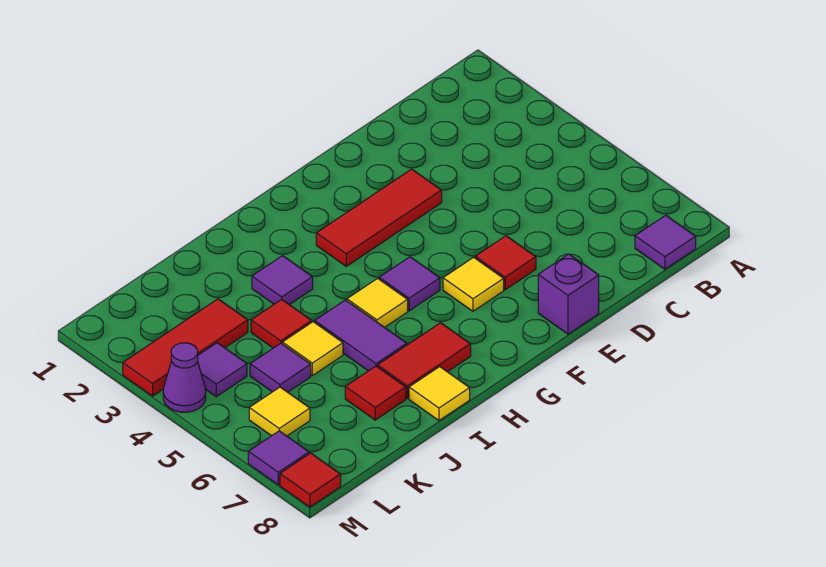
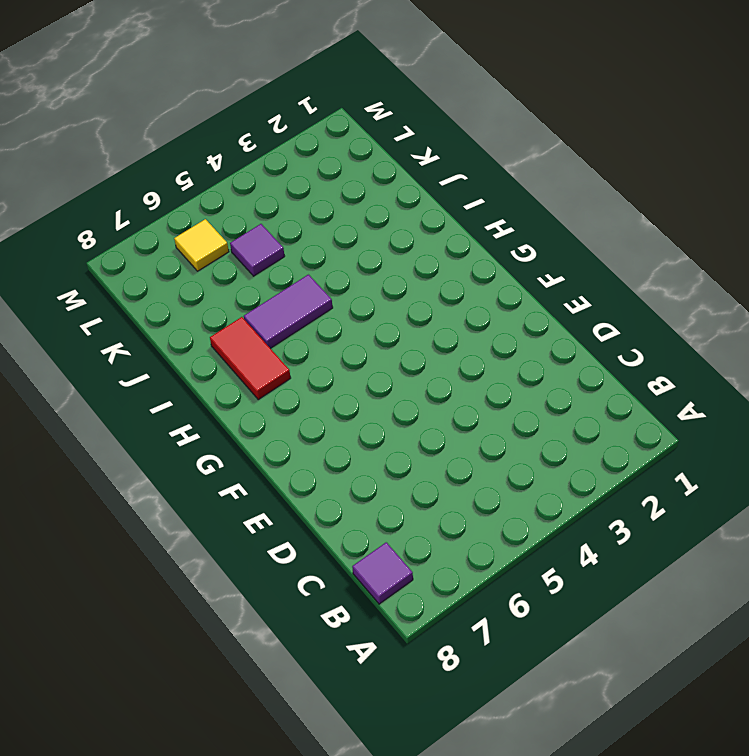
none -> red 1x3 tile [316,169,442,266]
none -> red 1x1 tile [475,236,536,290]
none -> purple 1x1 brick [538,254,599,334]

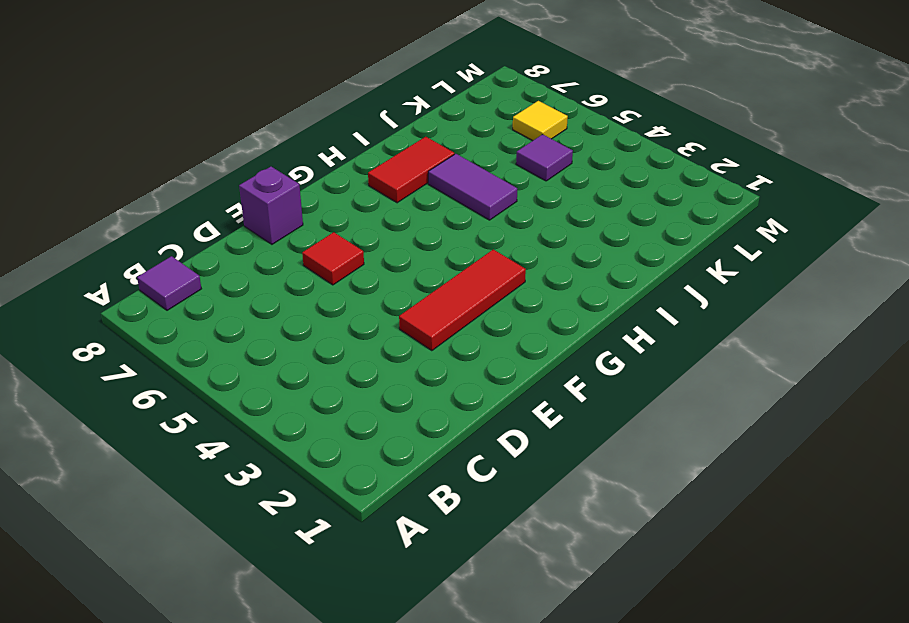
none -> yellow 1x1 tile [443,257,504,311]
none -> purple 1x1 tile [379,257,440,311]
none -> yellow 1x1 tile [347,278,408,327]

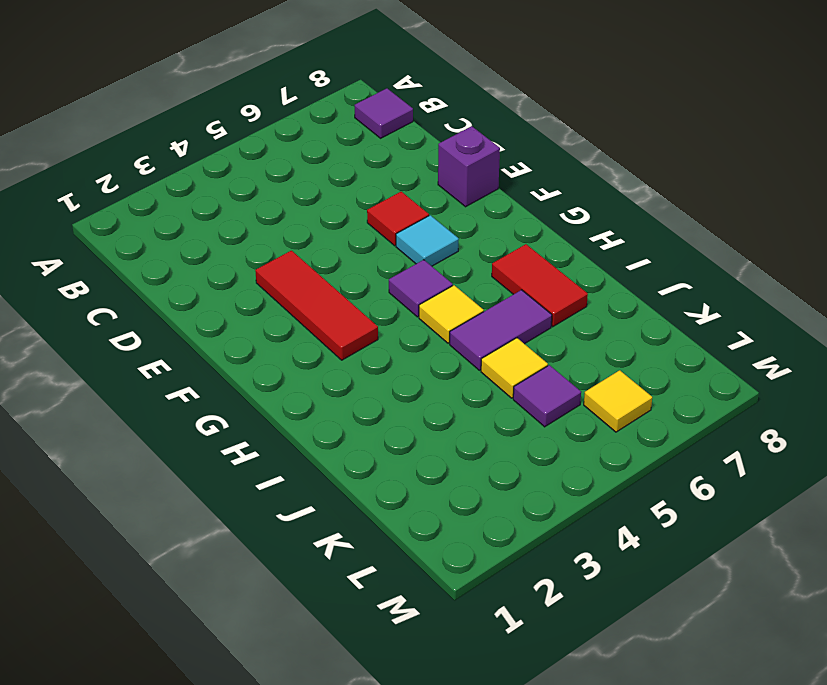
cyan 1x1 tile [396,215,459,266] -> yellow 1x1 tile [443,257,504,311]
none -> purple 1x1 tile [252,256,313,305]
none -> yellow 1x1 tile [409,367,470,421]
none -> red 1x1 tile [251,299,312,348]

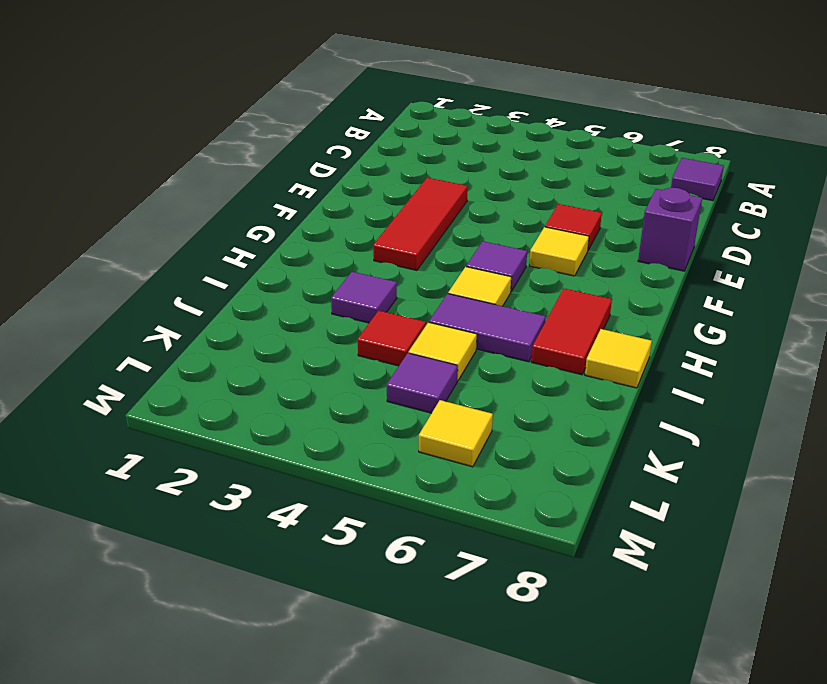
none -> red 1x1 tile [345,366,406,420]
none -> red 1x3 tile [123,299,248,396]
none -> purple 1x1 tile [198,343,247,397]

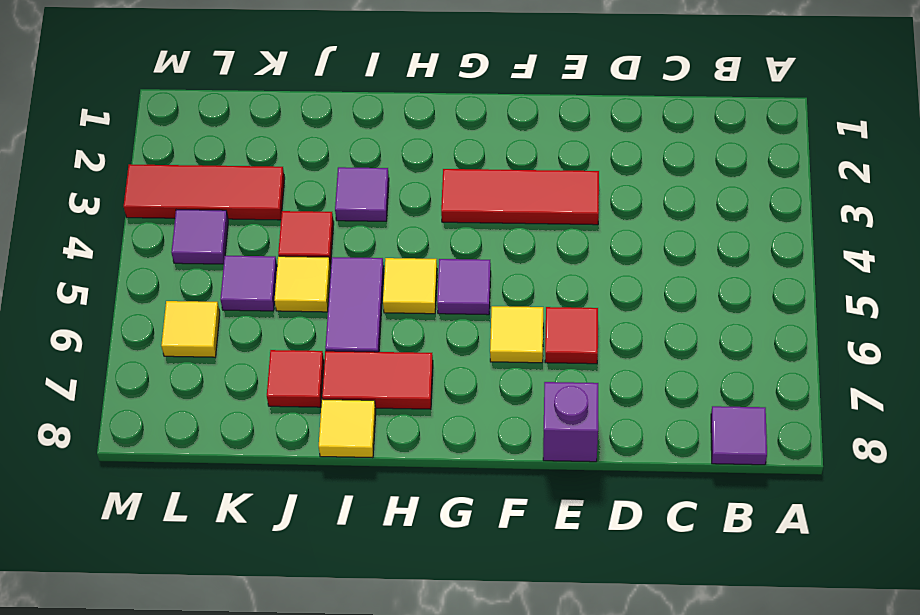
none -> purple 1x1 cone [163,343,206,412]
none -> purple 1x1 tile [248,431,309,485]
none -> red 1x1 tile [280,453,341,507]

